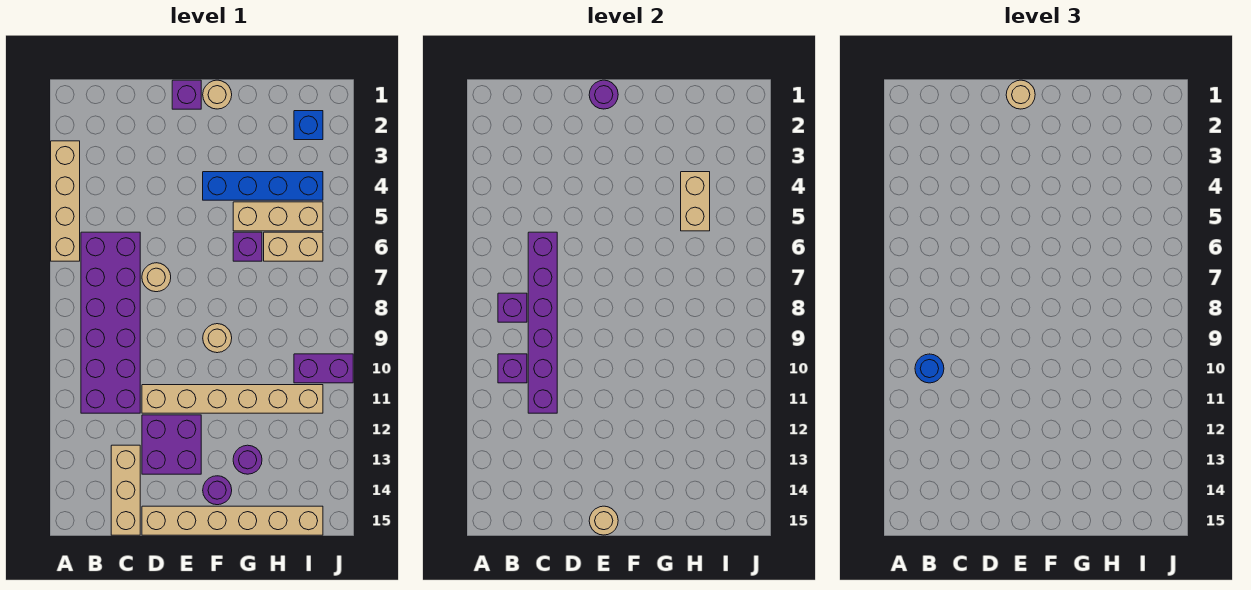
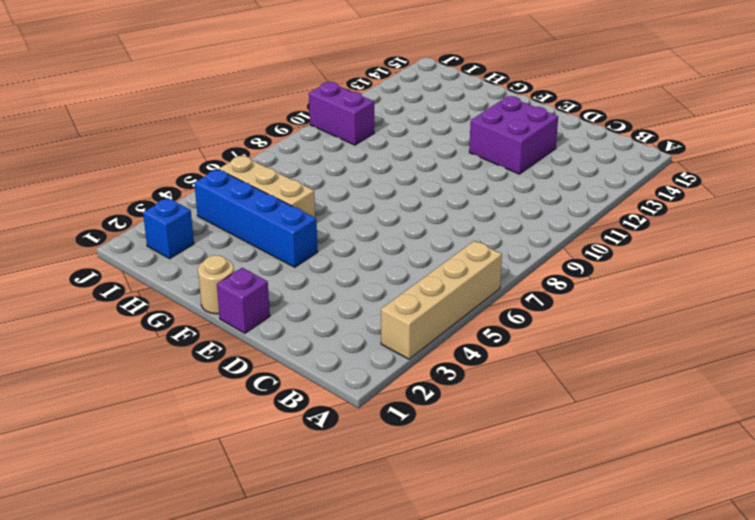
none -> purple 2x6 brick [81,232,140,413]
none -> tan 1x3 brick [111,445,140,535]
none -> tan 1x1 round brick [142,263,171,292]

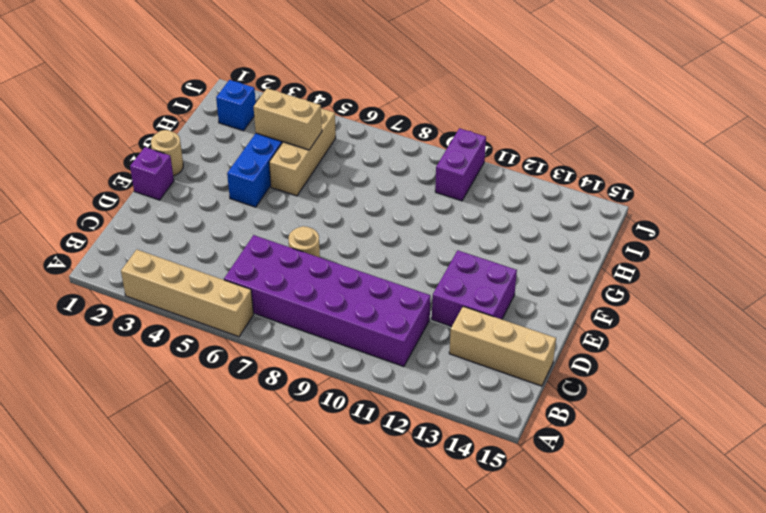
none -> tan 1x6 brick [142,385,323,413]
none -> tan 1x6 brick [142,506,323,535]
none -> tan 1x1 round brick [203,324,232,353]

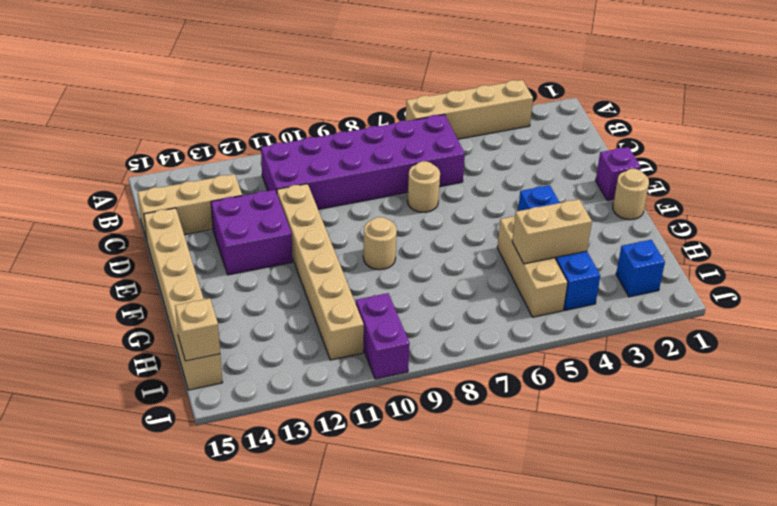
tan 1x1 brick [175,298,220,361] -> none
none -> purple 1x1 round brick [203,476,232,505]
none -> purple 1x1 brick [233,232,262,261]
none -> purple 1x1 round brick [233,445,262,474]

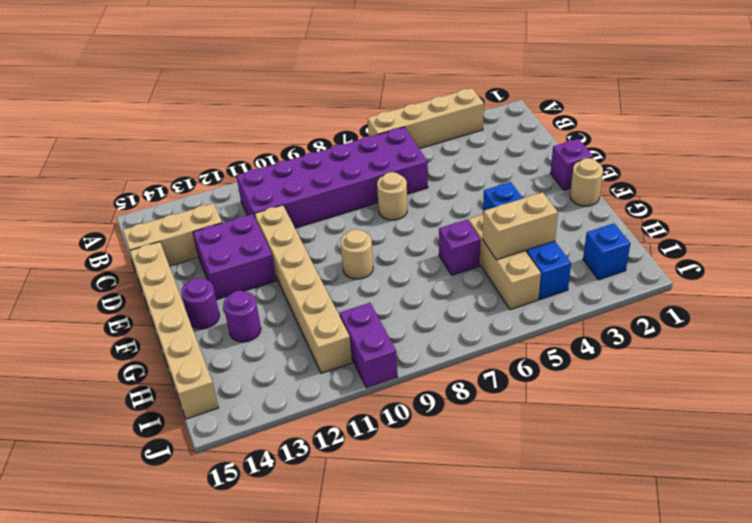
none -> tan 1x2 brick [264,232,323,261]
none -> purple 1x1 brick [498,293,527,322]
none -> purple 1x1 brick [498,354,527,383]

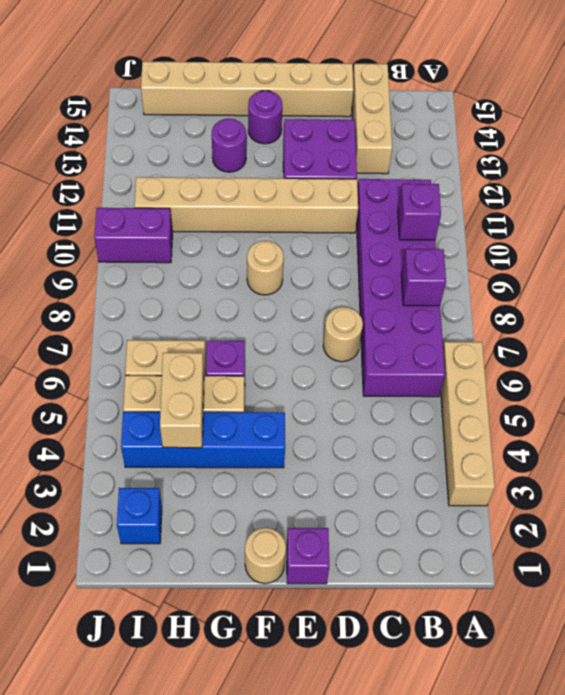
none -> purple 1x6 brick [528,232,557,413]
none -> purple 1x1 round brick [589,80,618,109]
none -> tan 1x1 round brick [589,506,618,535]

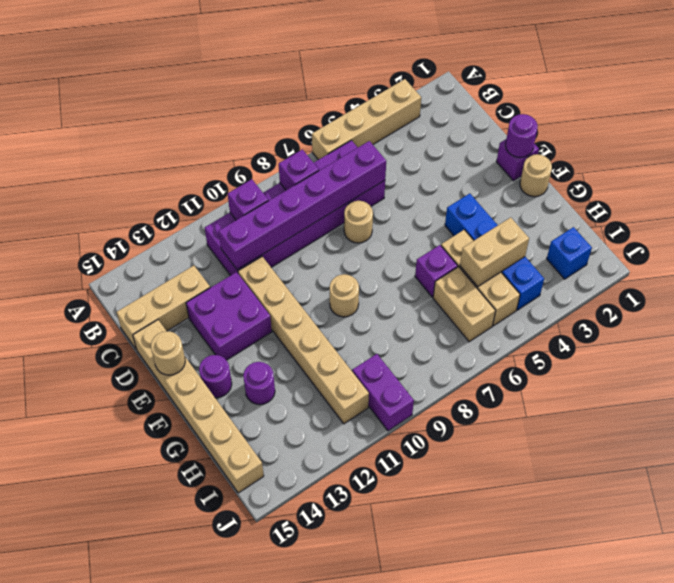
none -> blue 1x1 round brick [915,354,944,383]
none -> tan 1x1 round brick [1006,80,1035,109]

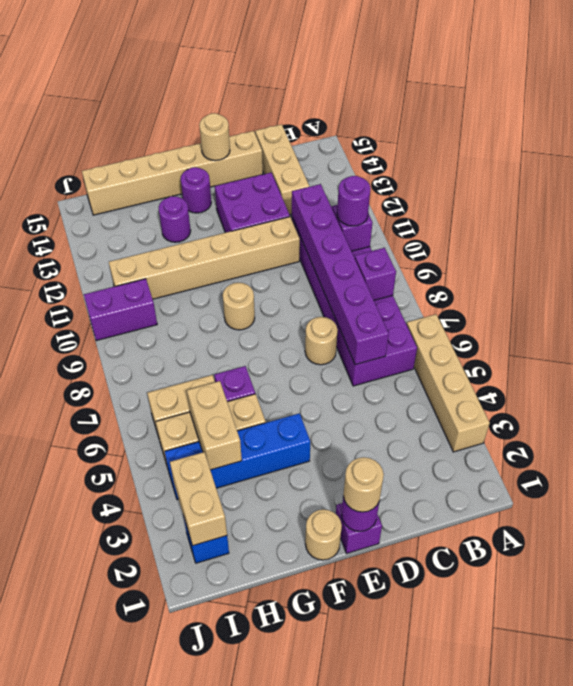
purple 1x1 round brick [337,176,371,226] -> blue 1x1 round brick [915,354,944,383]
tan 1x2 brick [170,452,227,546] -> none

